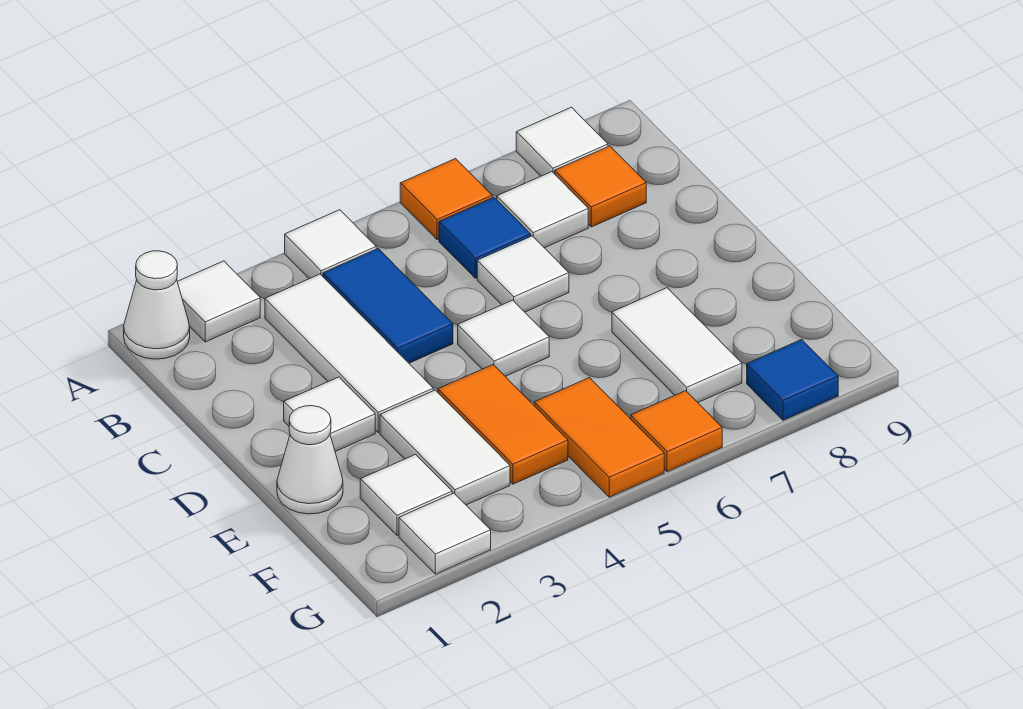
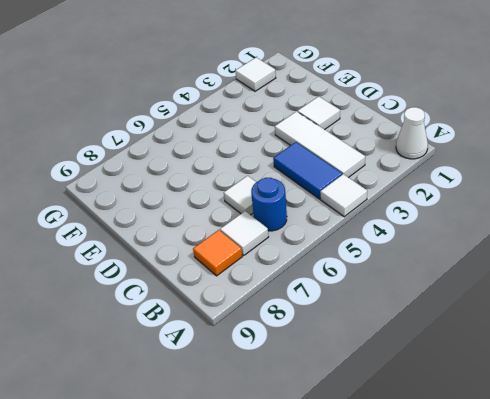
blue 1x1 round brick [251,178,287,231] -> blue 1x1 tile [439,197,531,278]
none -> white 1x1 tile [177,261,260,342]
none -> orange 1x1 tile [400,159,492,239]
none -> white 1x1 tile [516,107,608,176]

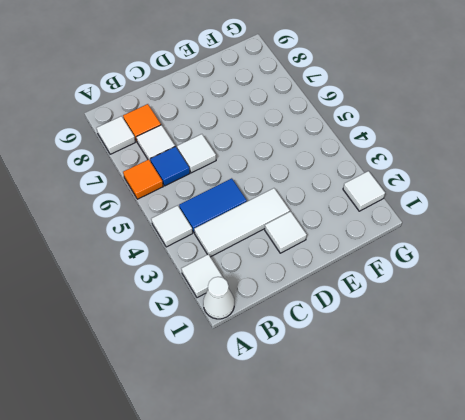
none -> white 1x1 tile [458,300,549,376]
none -> white 1x1 cone [277,406,343,514]
none -> white 1x2 tile [380,390,510,505]

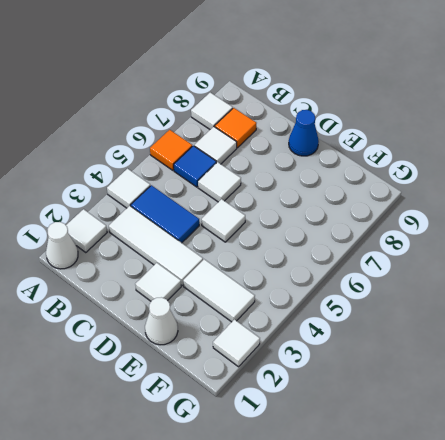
blue 1x1 cone [289,110,319,156] -> none
none -> orange 1x2 tile [438,365,568,484]
none -> white 1x2 tile [612,288,742,402]
none -> white 1x1 tile [360,454,452,535]

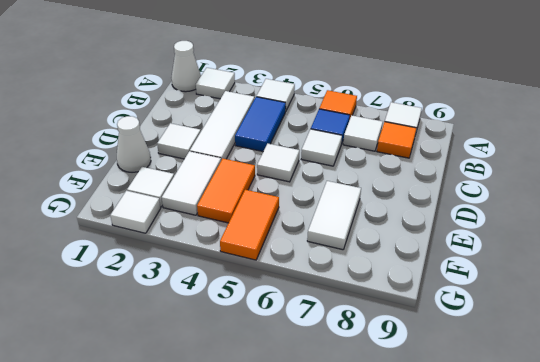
none -> orange 1x1 tile [631,391,722,472]
none -> blue 1x1 tile [747,339,838,420]

